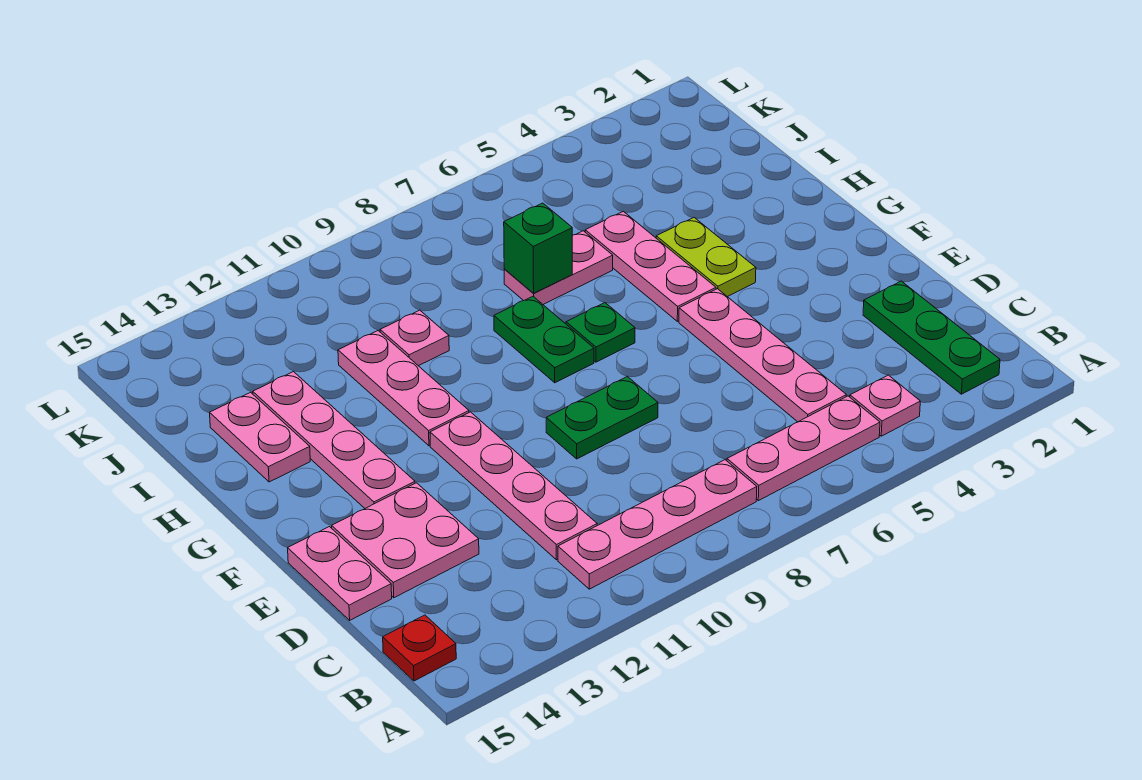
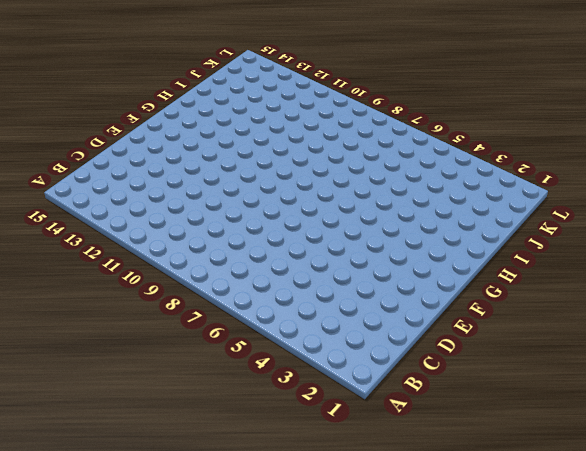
none -> green 1x3 plate [863,281,1000,394]
none -> pink 1x1 plate [850,375,920,436]
none -> pink 1x3 plate [727,396,880,501]

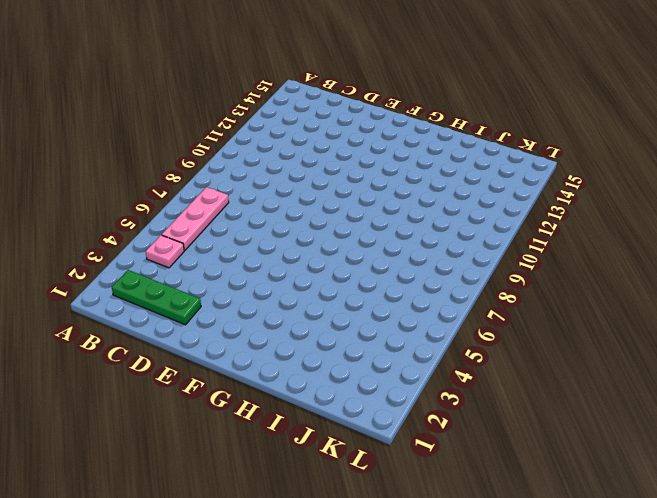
none -> pink 1x4 plate [558,460,757,589]
none -> red 1x1 plate [383,615,456,681]
none -> pink 1x4 plate [679,289,846,422]

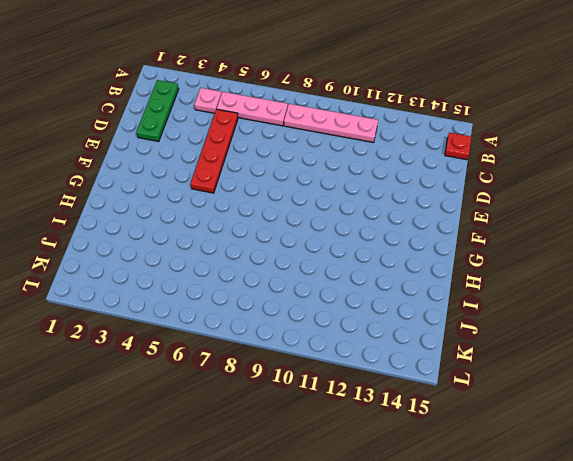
red 1x4 plate [191,109,238,193] -> pink 1x4 plate [679,289,846,422]
none -> pink 1x4 plate [430,412,597,560]
none -> pink 2x2 plate [332,483,479,598]
none -> pink 1x2 plate [288,527,392,620]

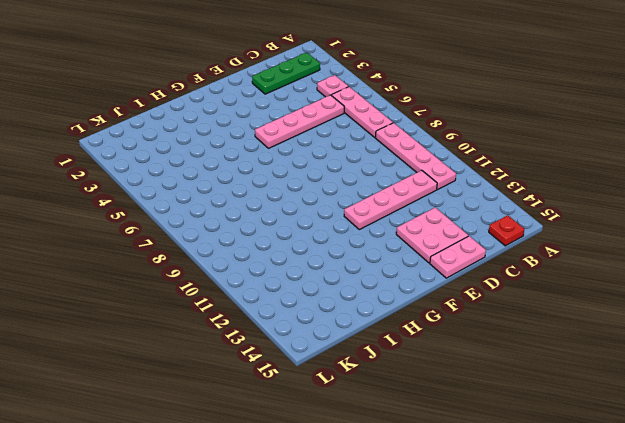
none -> green 1x2 plate [546,377,658,459]
none -> pink 1x4 plate [253,372,415,508]
none -> lime 1x2 plate [656,218,756,297]

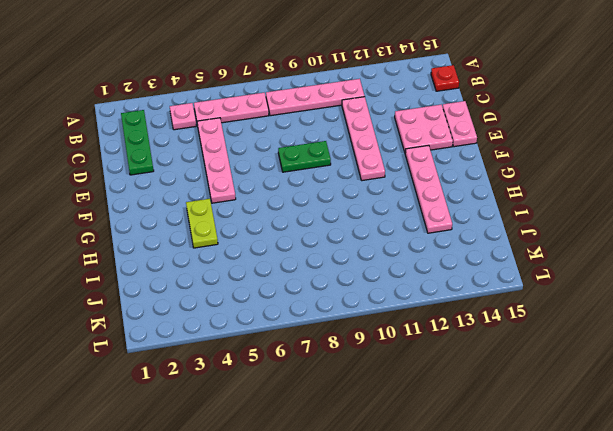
none -> pink 1x3 plate [585,211,716,321]
none -> green 1x1 plate [566,303,635,362]
none -> green 1x2 plate [494,297,594,383]

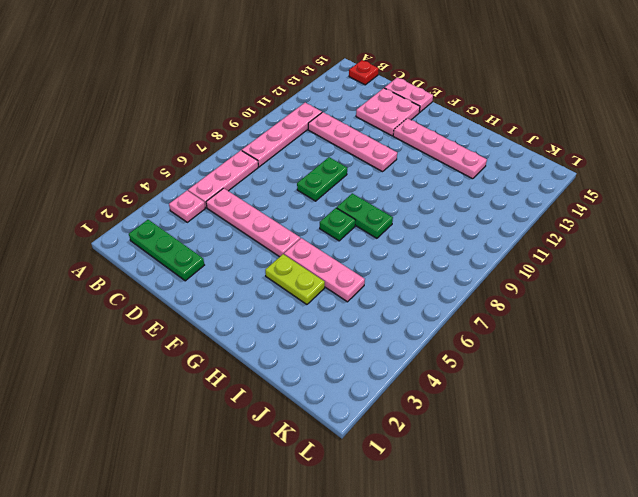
none -> pink 1x3 plate [338,331,469,446]
none -> pink 1x2 plate [210,392,310,482]
none -> pink 1x2 plate [504,231,613,304]

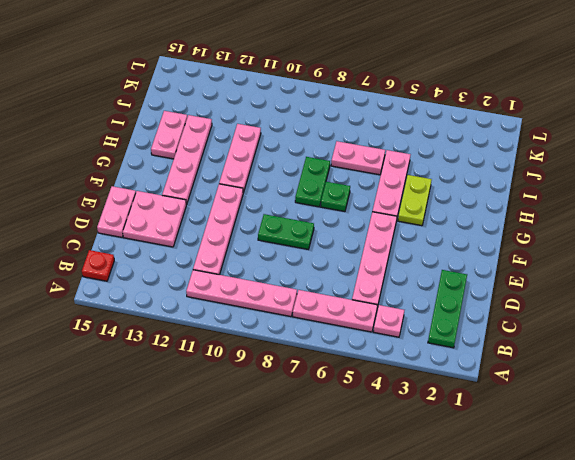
none -> pink 1x1 plate [380,310,449,366]
none -> green 1x1 brick [504,203,572,293]

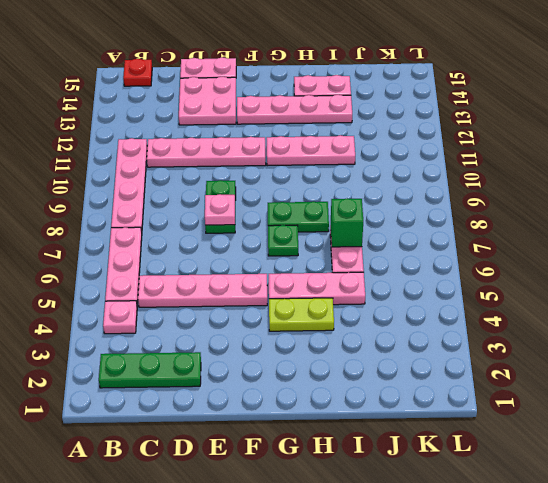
pink 1x1 plate [205,194,235,225] -> pink 1x1 plate moved to [380,310,449,366]

